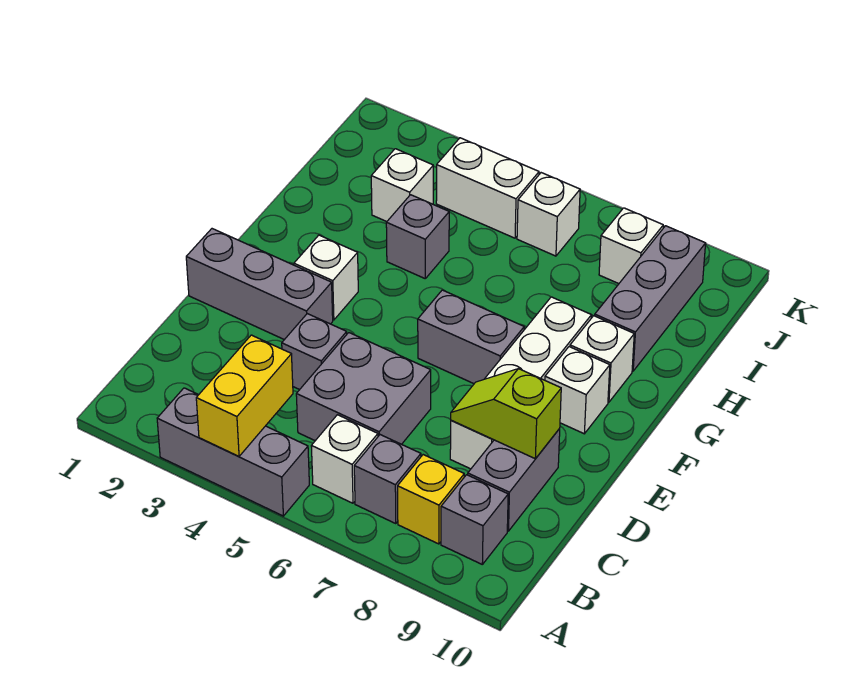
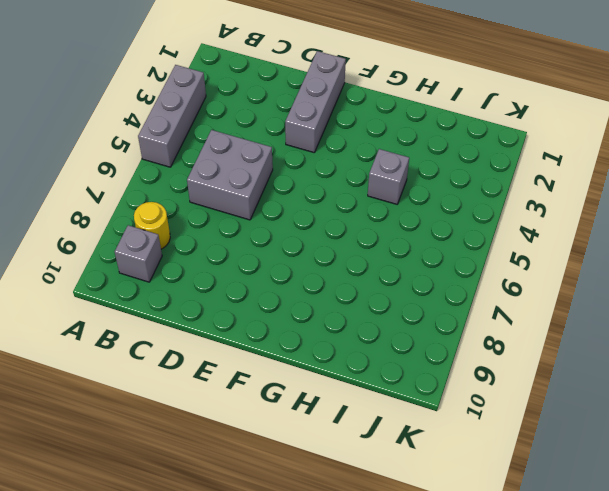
yellow 1x1 round brick [134,202,170,249] -> yellow 1x1 brick [398,455,464,544]
none -> white 1x1 brick [311,415,378,503]
none -> grey 1x1 brick [354,435,421,523]
none -> grey 1x2 brick [468,429,560,531]

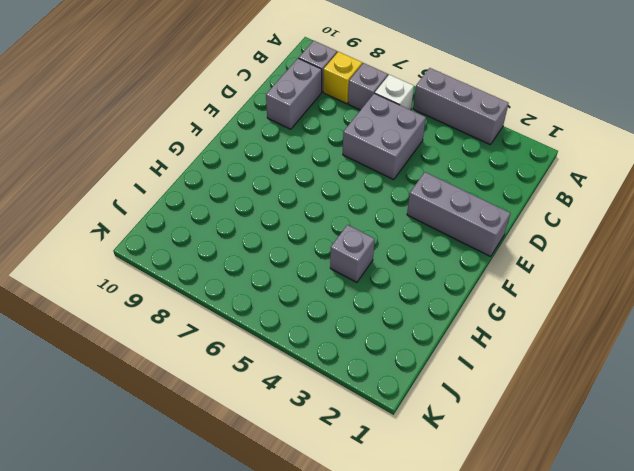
none -> grey 1x1 brick [282,314,347,390]
none -> white 1x4 brick [450,297,592,469]
none -> white 1x1 brick [294,235,358,320]

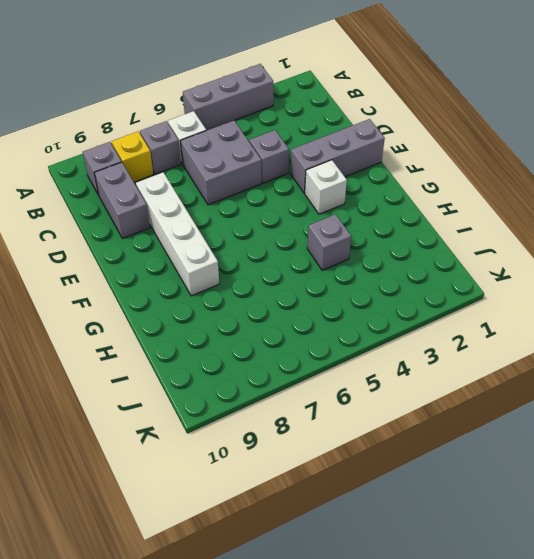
none -> grey 1x2 brick [418,290,524,384]
none -> white 1x1 brick [545,347,610,434]
none -> white 1x1 brick [570,316,634,402]

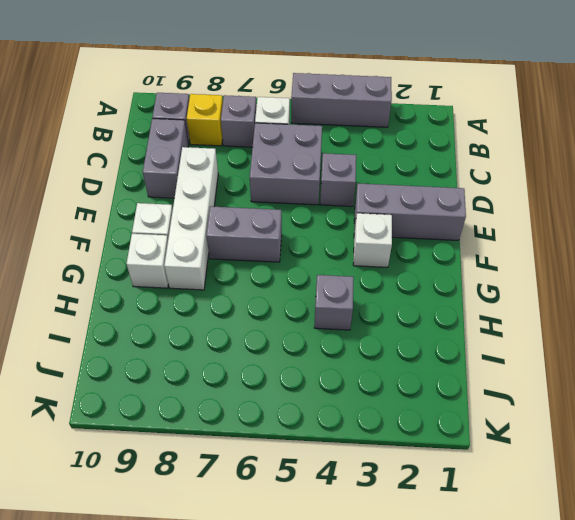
none -> grey 1x3 brick [595,226,706,371]
none -> white 1x1 brick [371,149,433,222]
none -> white 1x2 brick [436,138,539,238]

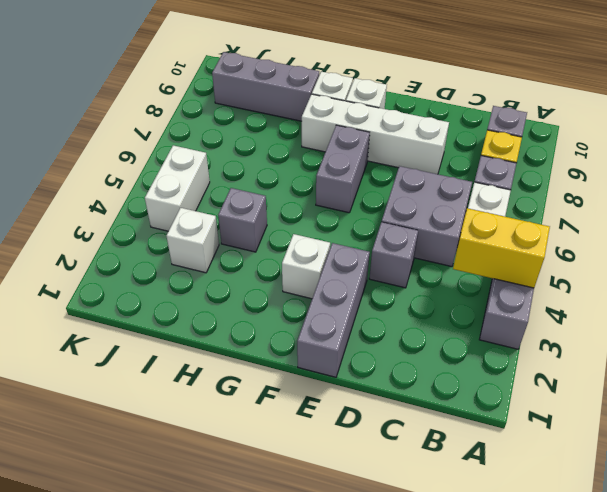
none -> grey 1x2 brick [468,429,560,531]
none -> white 1x1 brick [517,173,580,256]
none -> white 1x1 brick [599,208,663,284]

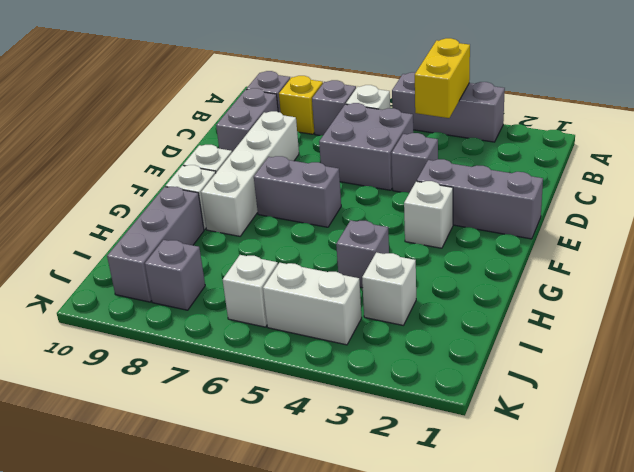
grey 1x1 brick [145,240,205,310] -> white 1x1 brick [599,208,663,284]
none -> lime 1x2 slope [451,369,561,459]

